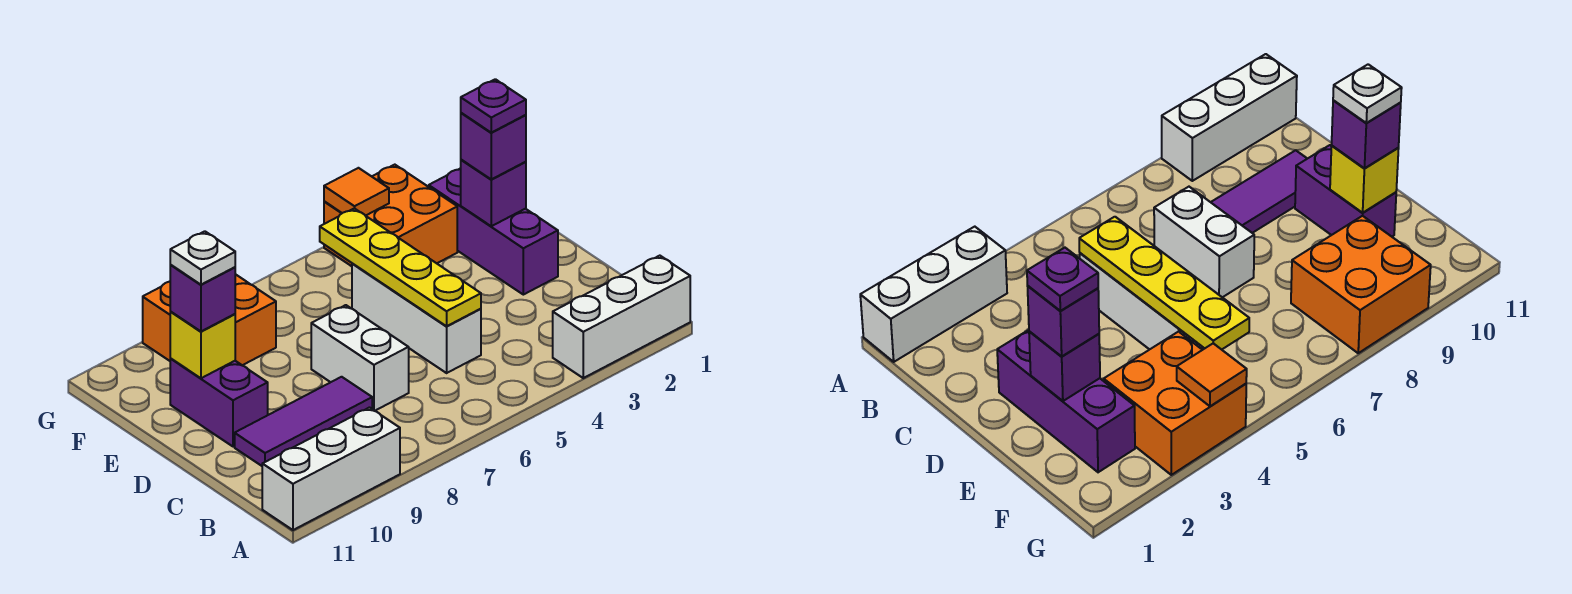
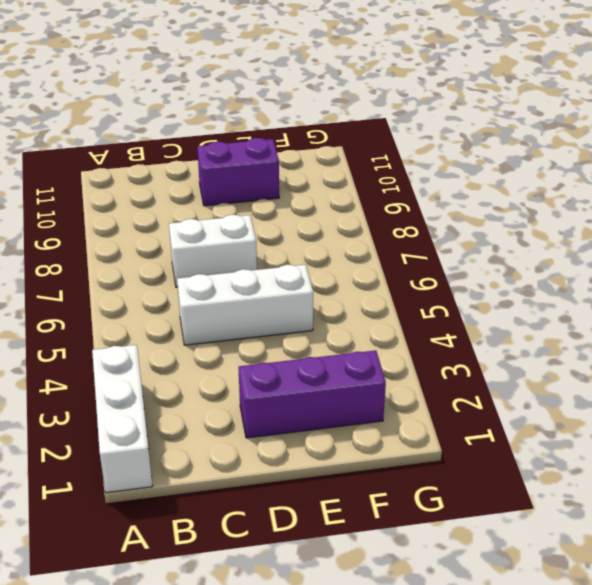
none -> white 1x3 brick [262,408,400,530]
none -> purple 1x3 tile [235,377,372,466]
none -> orange 2x2 brick [324,165,457,266]

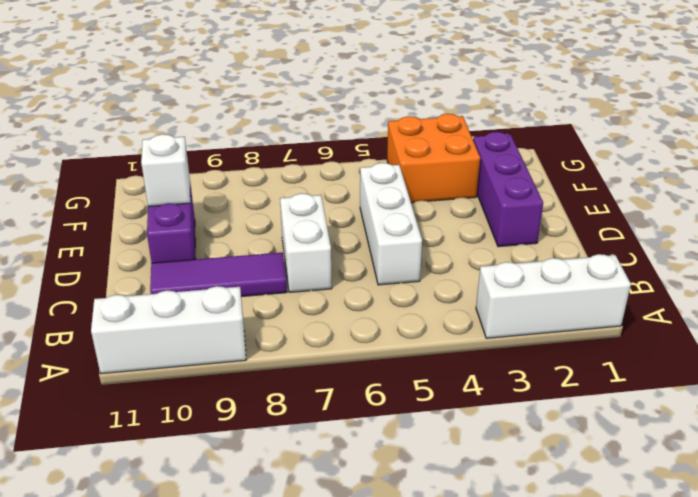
white 1x1 brick [141,134,190,206] -> yellow 1x1 brick [170,312,235,378]
none -> orange 2x2 brick [143,274,276,365]
none -> yellow 1x4 plate [320,208,481,326]
none -> purple 1x1 brick [461,160,526,226]

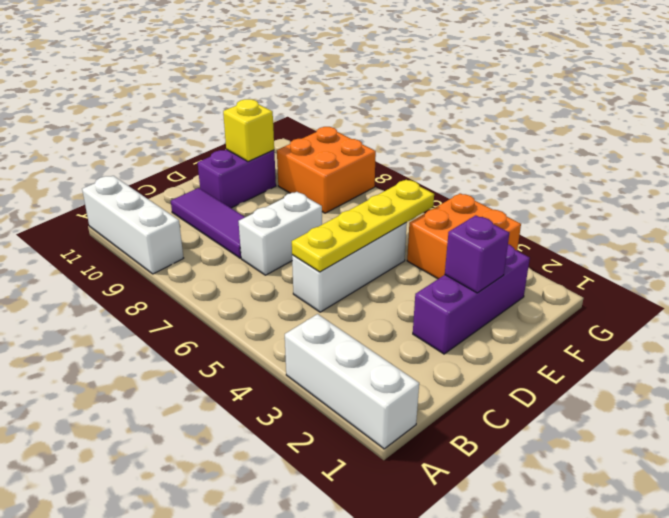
none -> orange 1x1 tile [324,168,389,216]
none -> purple 1x1 brick [461,113,526,179]
none -> purple 1x1 brick [170,265,235,331]

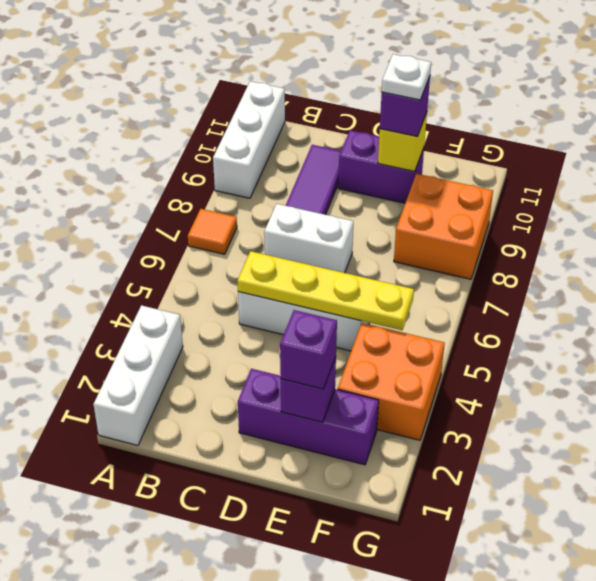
orange 1x1 tile [188,209,237,254] -> orange 1x1 tile moved to [324,168,389,216]
none -> purple 1x1 plate [461,79,526,133]

